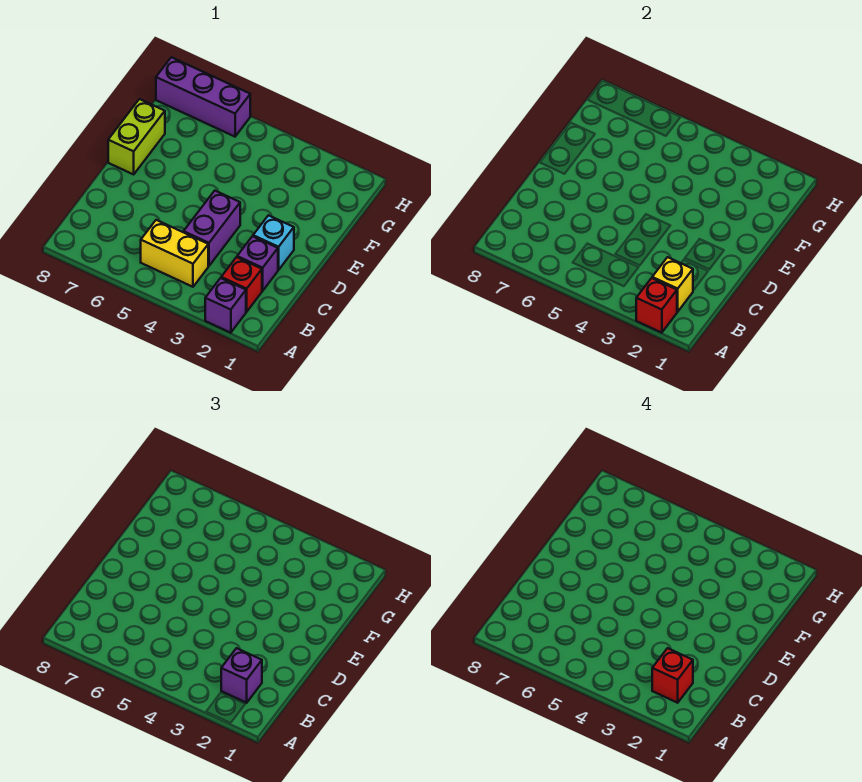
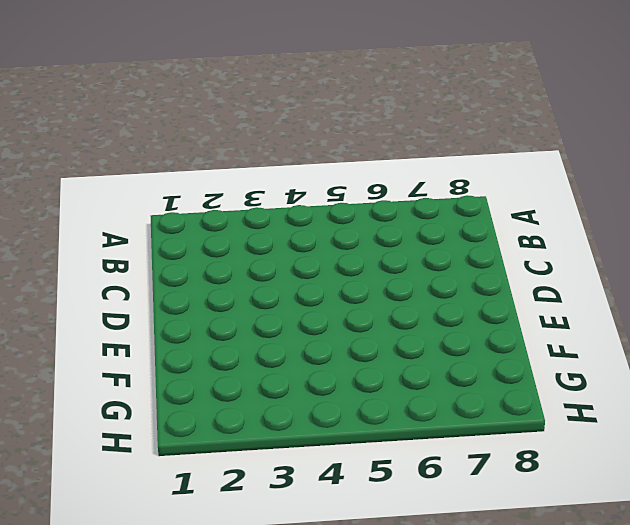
none -> purple 1x1 brick [205,278,246,333]
none -> red 1x1 brick [221,257,262,312]
none -> yellow 1x2 brick [141,220,208,287]

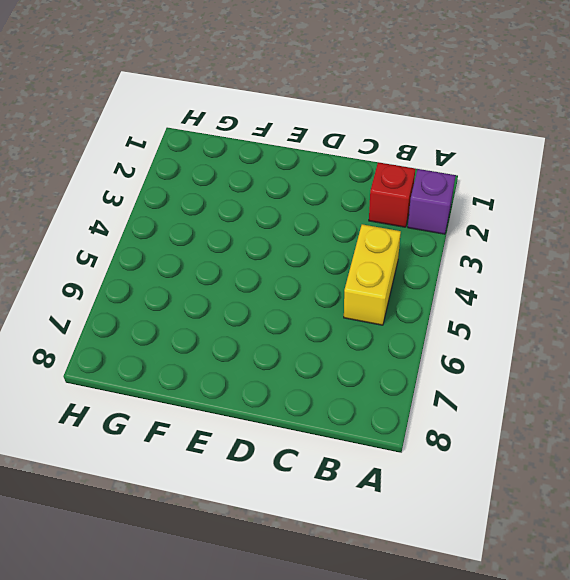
none -> purple 1x1 brick [237,236,278,291]
none -> purple 1x2 brick [184,191,240,266]
none -> cyan 1x1 brick [253,215,294,270]

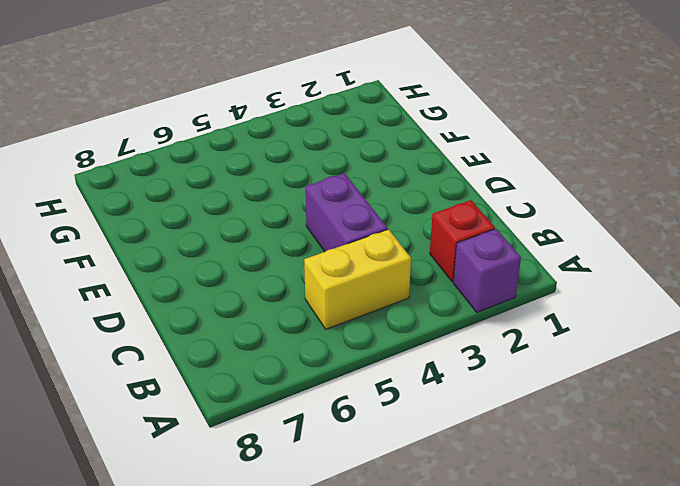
none -> purple 1x1 brick [237,236,278,291]
none -> cyan 1x1 brick [253,215,294,270]
none -> lime 1x2 brick [108,99,165,174]

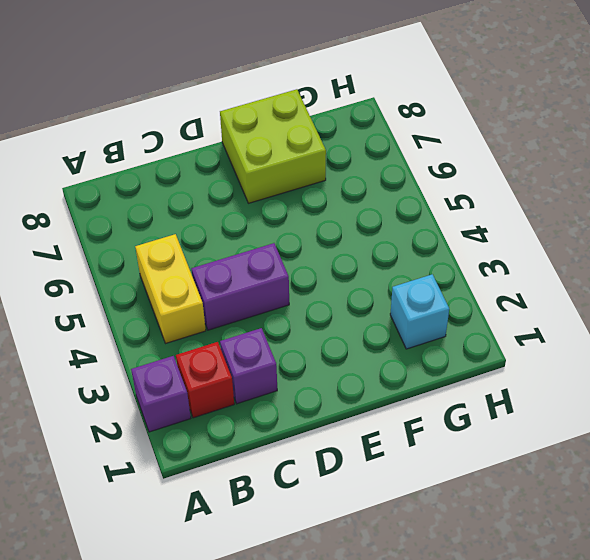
lime 2x2 brick [220,89,326,203] -> lime 1x2 brick [108,99,165,174]
cyan 1x1 brick [390,274,449,349] -> cyan 1x1 brick moved to [253,215,294,270]
none -> purple 1x3 brick [156,57,250,137]
none -> red 1x1 brick [636,278,677,333]
none -> yellow 1x1 brick [652,257,693,312]

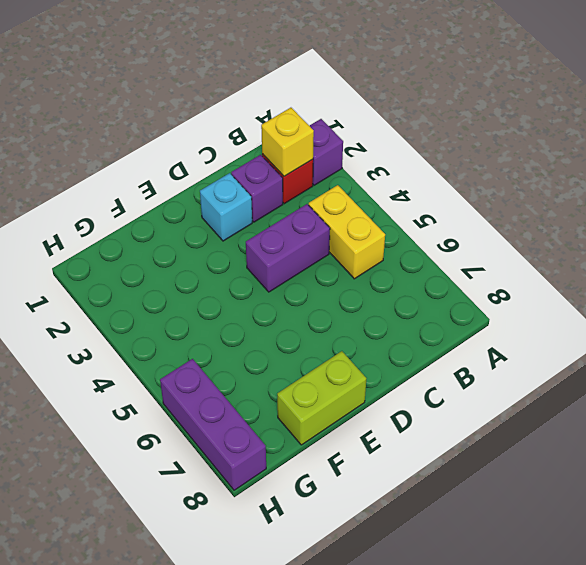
none -> red 1x1 brick [636,278,677,333]
none -> purple 1x1 brick [221,648,262,703]
none -> red 1x1 brick [652,648,693,703]

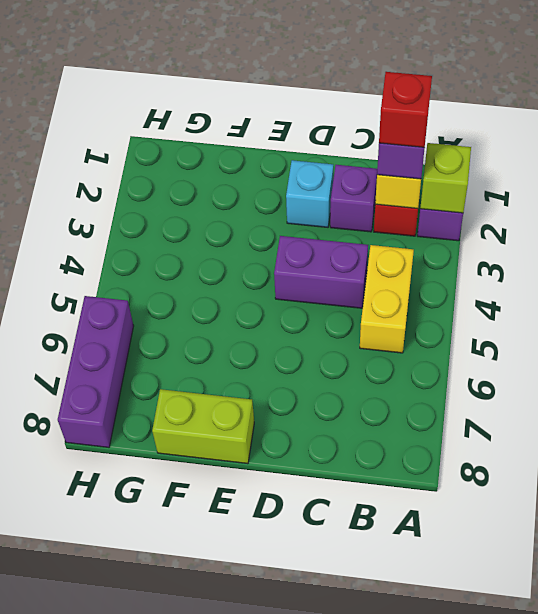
lime 1x1 brick [420,143,471,213] -> red 1x1 brick [636,278,677,333]

